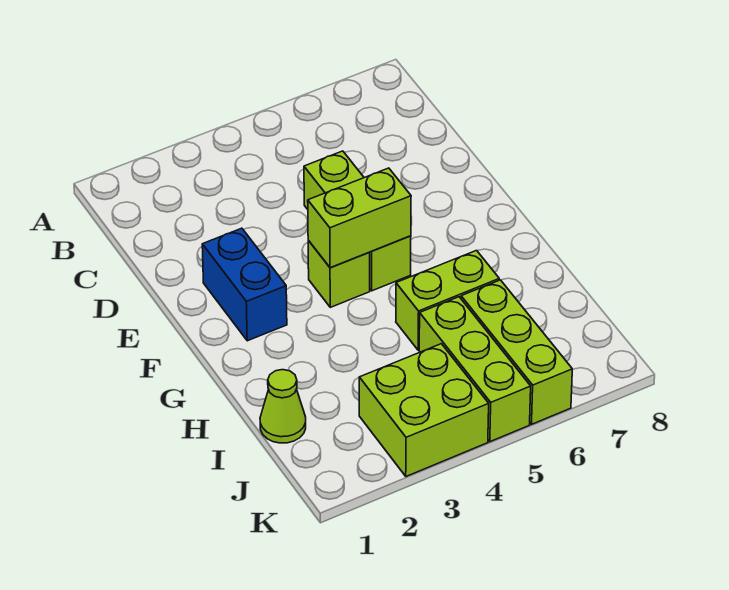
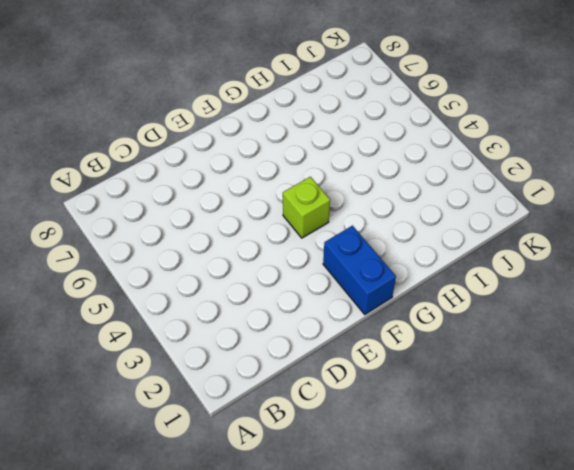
blue 1x2 brick [323,226,396,314] -> blue 1x2 brick turned to [202,228,287,341]
none -> lime 1x3 brick [304,151,411,291]
none -> lime 1x2 brick [396,251,499,350]

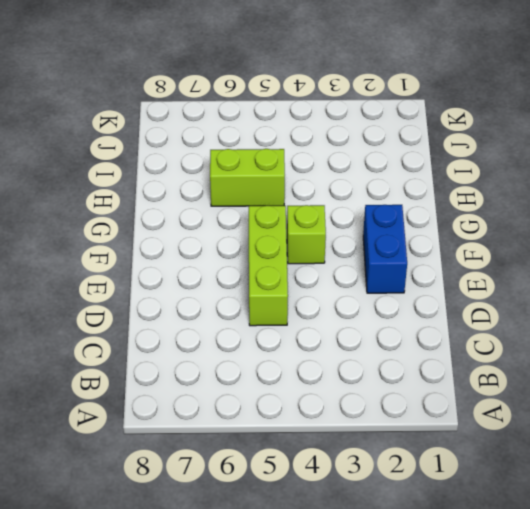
none -> lime 1x1 cone [260,370,306,443]
none -> lime 1x3 brick [419,297,531,442]

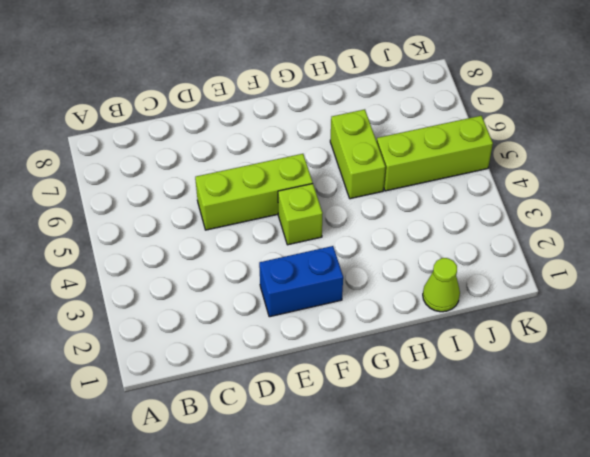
none -> lime 1x3 brick [461,280,572,424]
none -> lime 2x2 brick [359,344,489,476]

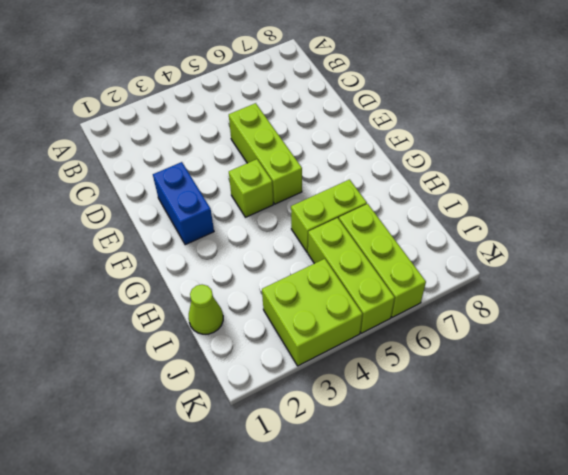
none -> lime 1x2 brick [308,168,411,268]

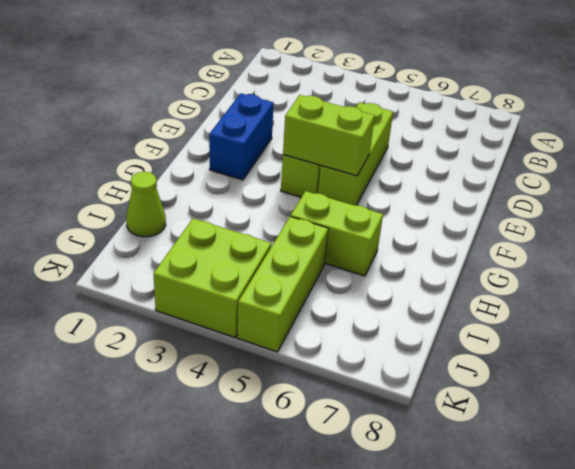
none -> lime 1x3 brick [461,280,572,424]

